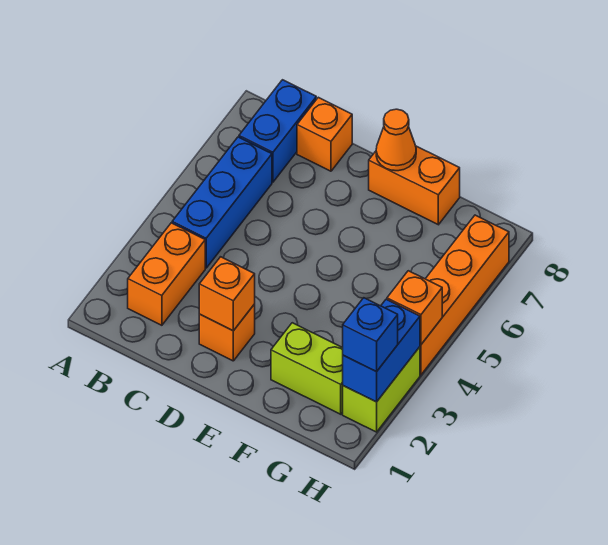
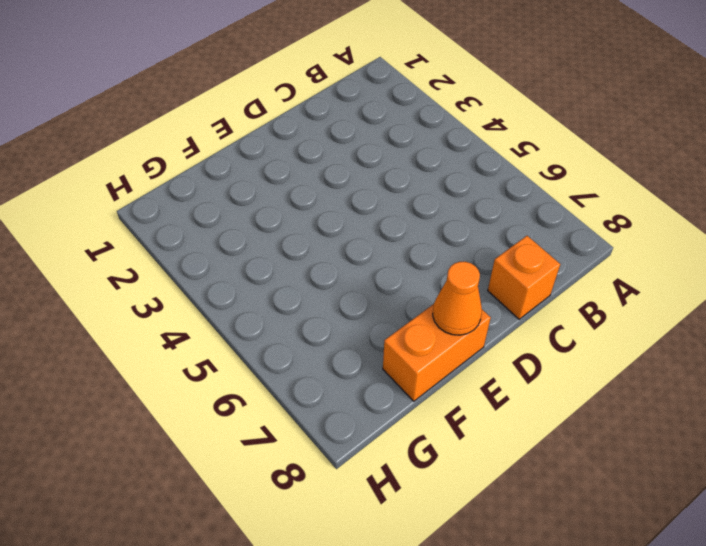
none -> orange 1x2 brick [128,223,205,325]
none -> blue 1x3 brick [172,137,272,268]
none -> blue 1x2 brick [239,80,316,182]

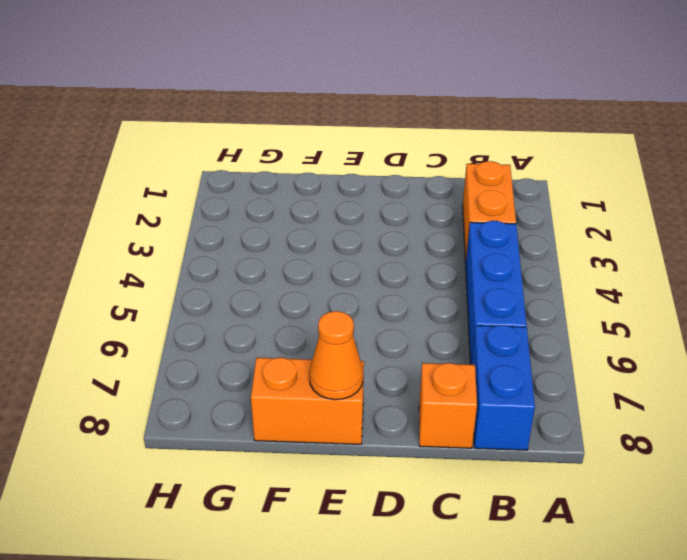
none -> orange 1x1 brick [199,304,255,361]
none -> lime 1x2 brick [271,323,343,414]
none -> lime 1x2 brick [343,347,420,432]

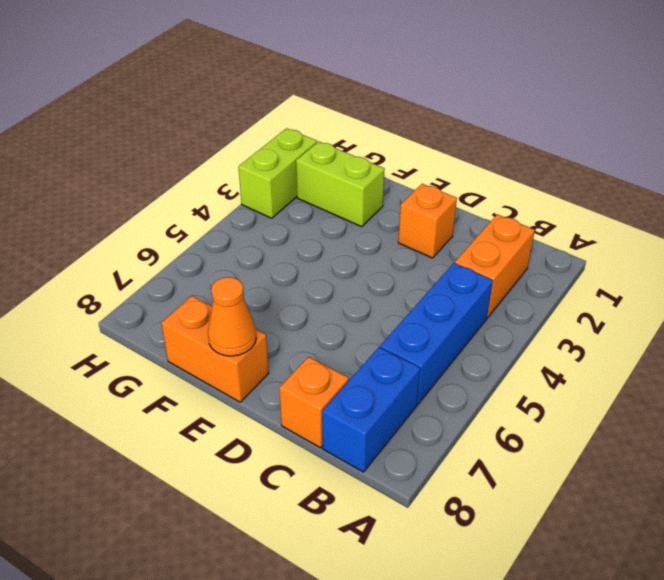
none -> orange 1x4 brick [420,215,509,375]
none -> orange 1x1 brick [199,257,255,331]
none -> blue 1x2 brick [343,299,420,402]

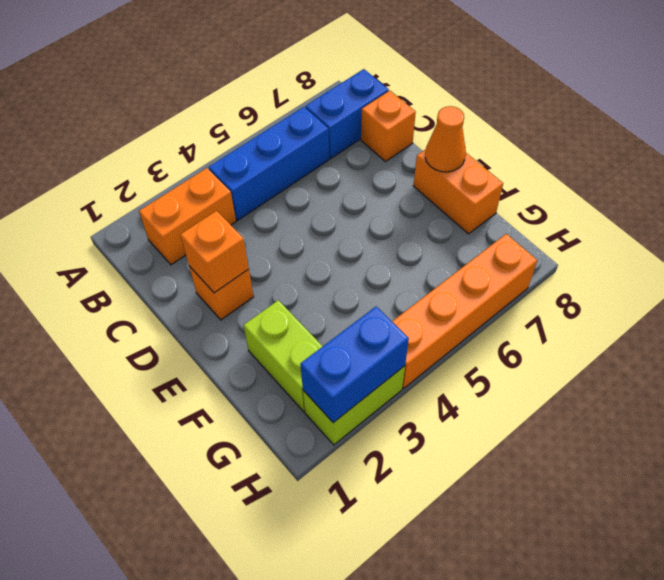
none -> orange 1x1 brick [387,271,442,345]
none -> blue 1x1 brick [343,298,398,372]

